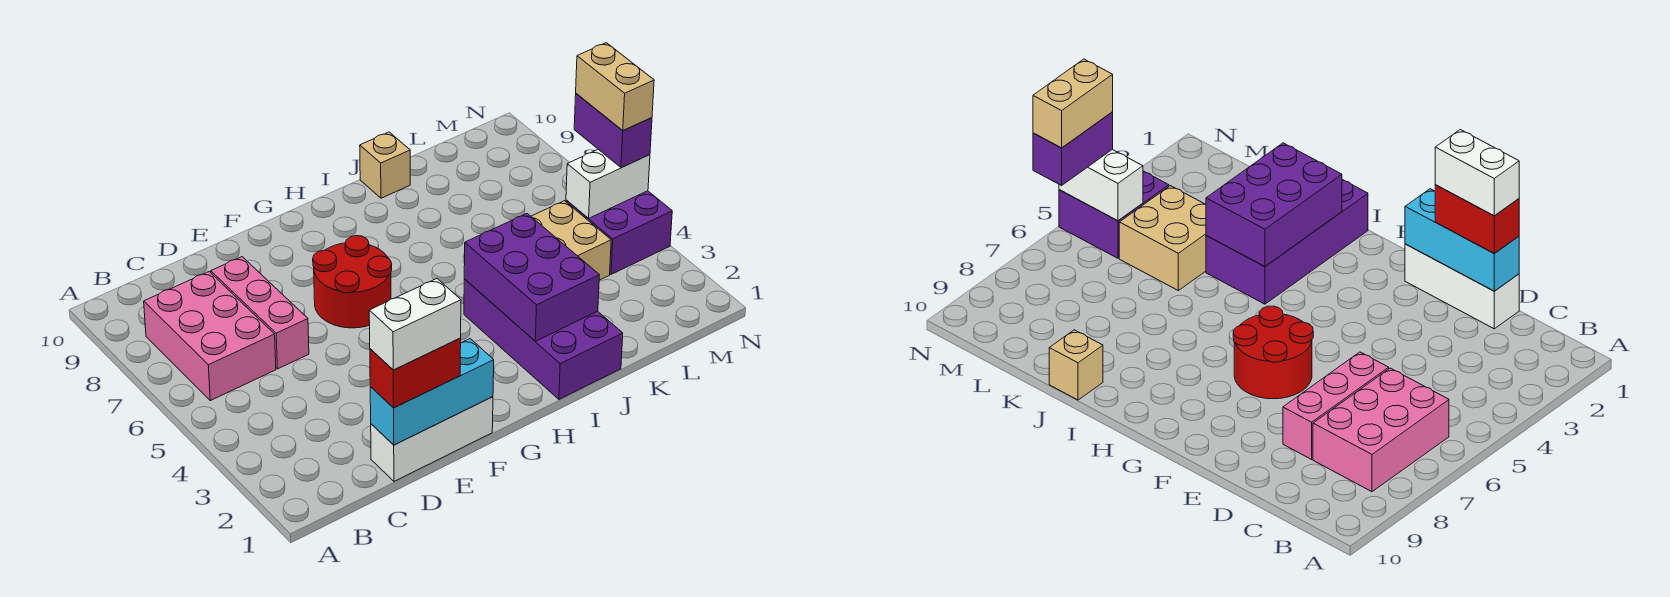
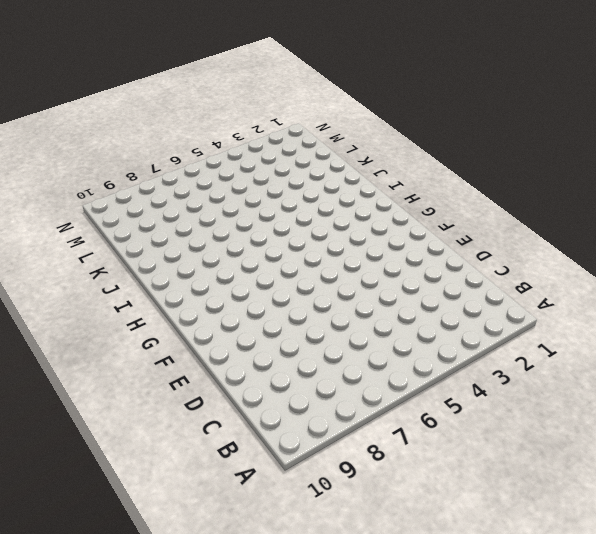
none -> pink 2x3 brick [144,272,276,401]
none -> white 1x3 brick [371,397,493,481]
none -> pink 1x3 brick [211,257,309,369]

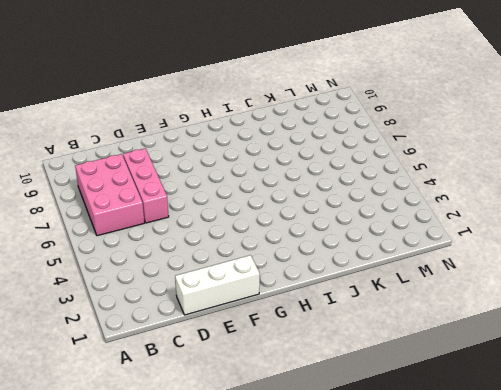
none -> red 2x2 round brick [313,236,392,328]
none -> purple 2x4 brick [464,279,623,399]
none -> tan 1x1 brick [360,132,410,198]

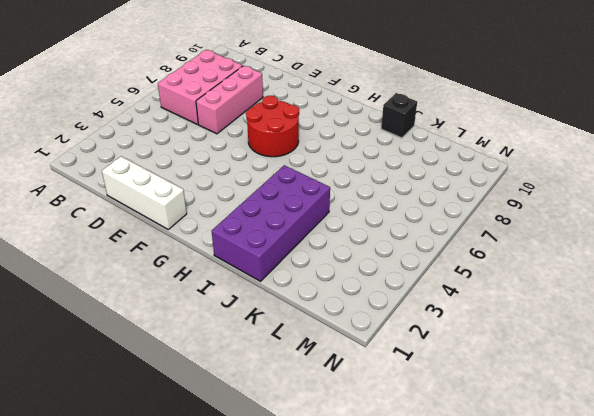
black 1x1 brick [381,93,417,138] -> tan 1x1 brick [360,132,410,198]
none -> tan 2x2 brick [531,201,611,280]
none -> purple 2x2 brick [566,191,672,274]
none -> cyan 1x3 brick [370,339,494,445]

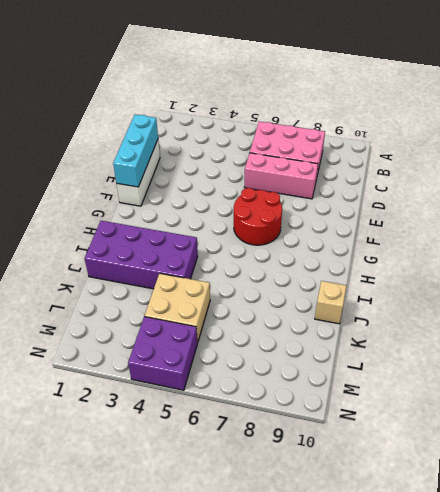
none -> purple 2x3 brick [464,214,599,341]
none -> white 1x2 brick [566,149,650,218]
none -> red 1x2 brick [370,338,461,408]

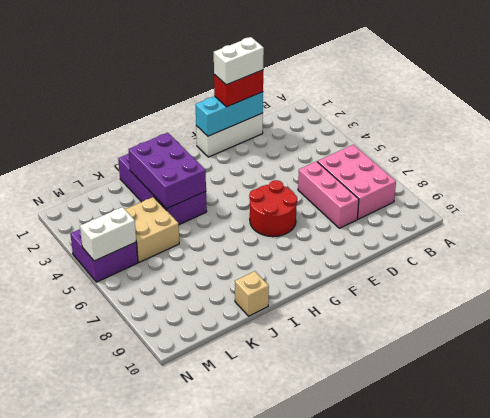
none -> purple 1x2 brick [574,94,652,168]
none -> tan 1x2 brick [576,43,654,131]

